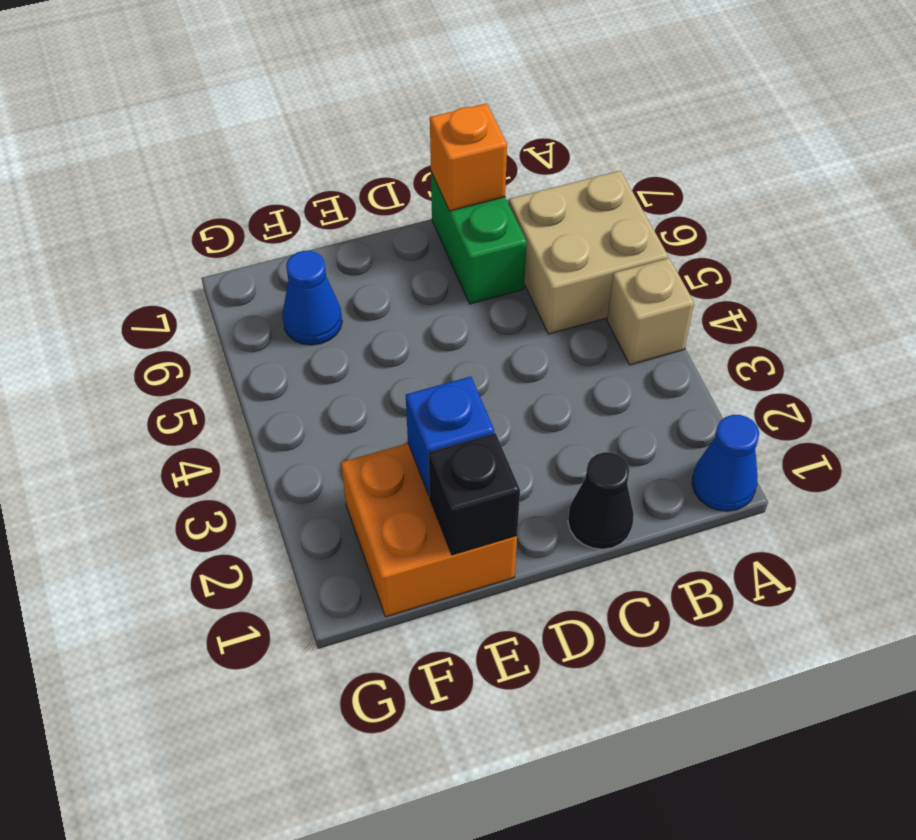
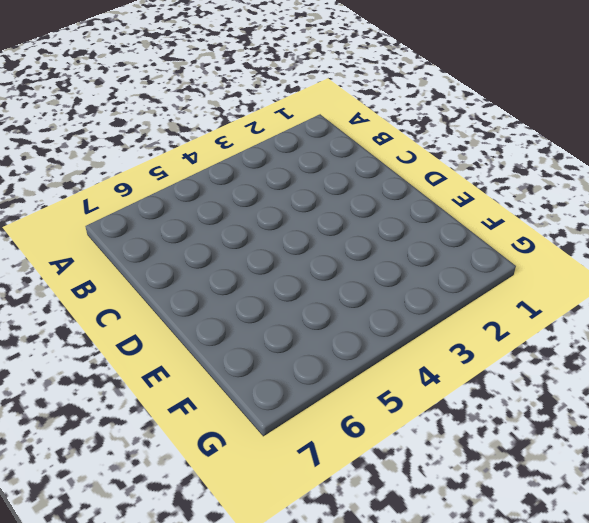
none -> blue 1x1 cone [692,415,759,511]
none -> tan 1x1 brick [607,258,694,365]

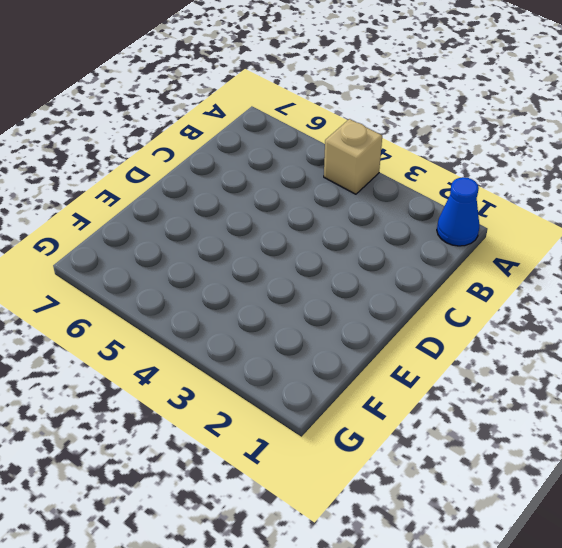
none -> tan 2x2 brick [509,171,668,334]
none -> black 1x1 cone [568,452,634,549]

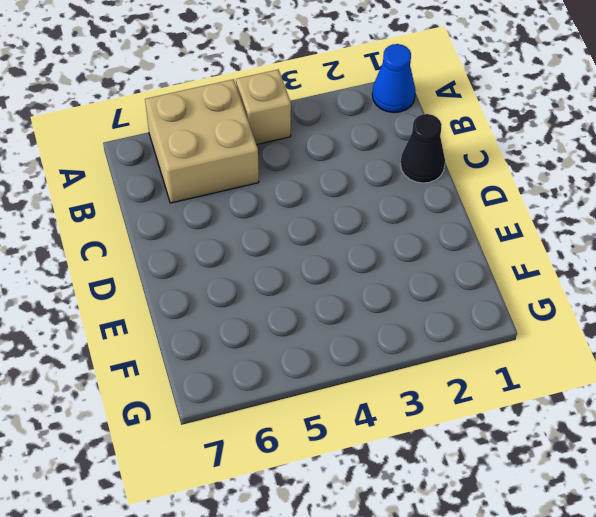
none -> green 1x2 brick [431,172,527,304]
none -> orange 2x2 brick [341,443,517,617]

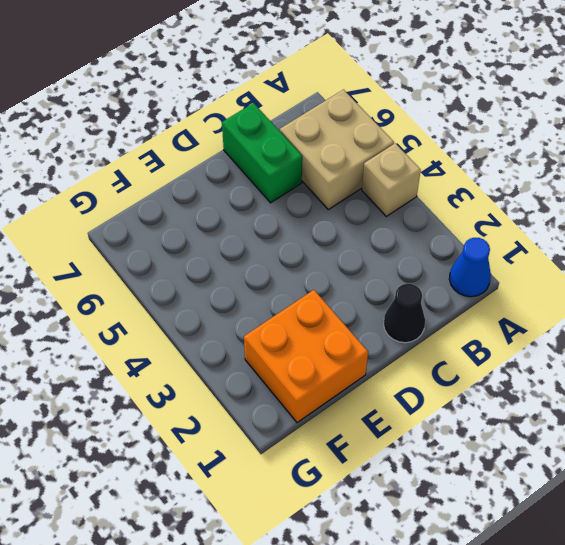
none -> blue 1x1 cone [282,251,342,345]
none -> orange 1x1 brick [430,103,507,211]

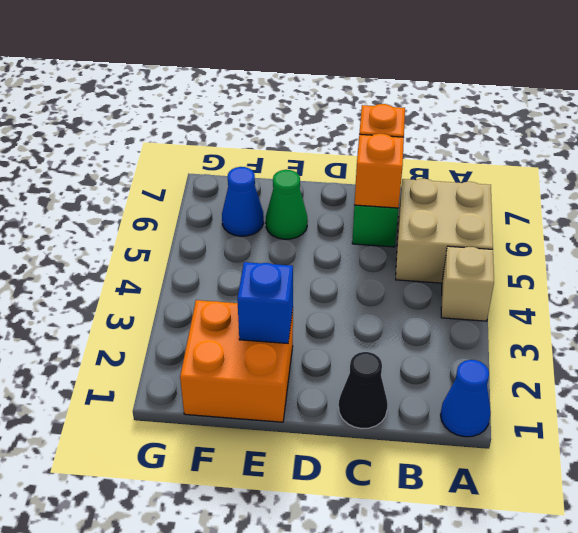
orange 1x1 brick [355,133,404,208] -> none
green 1x1 cone [266,170,308,239] -> none
none -> black 1x1 brick [428,433,520,555]

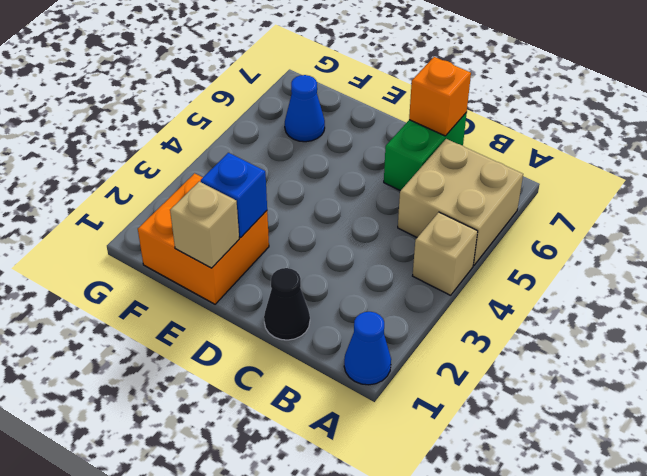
tan 1x1 brick [170,182,239,268] -> black 1x1 brick [428,433,520,555]

